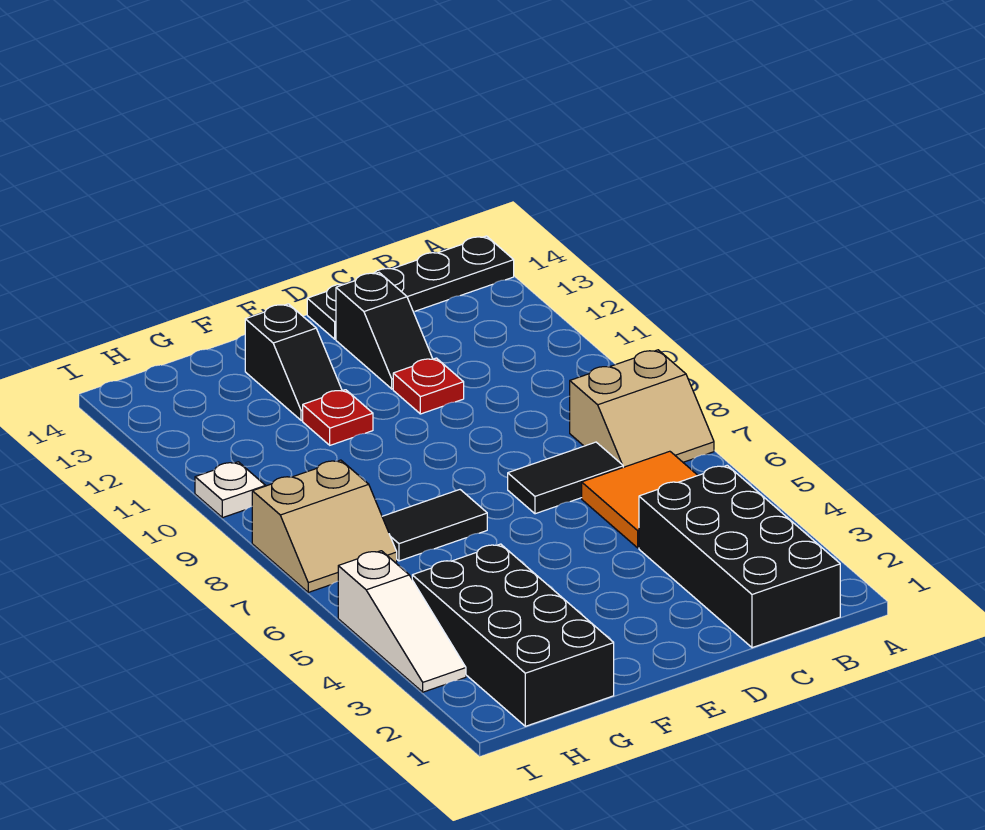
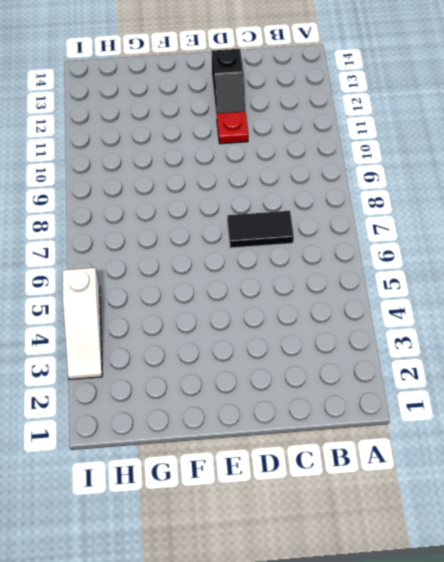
none -> tan 2x2 slope [570,350,714,467]
none -> black 1x4 plate [307,236,514,339]
none -> black 2x4 brick [639,465,840,648]

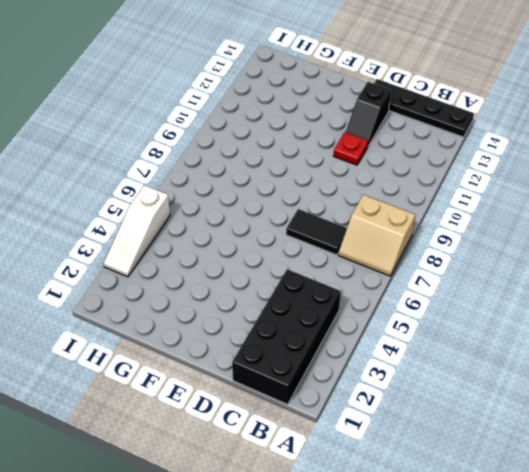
none -> orange 2x2 tile [582,451,698,548]
none -> black 1x2 tile [382,490,487,561]
none -> red 1x1 plate [303,390,373,445]

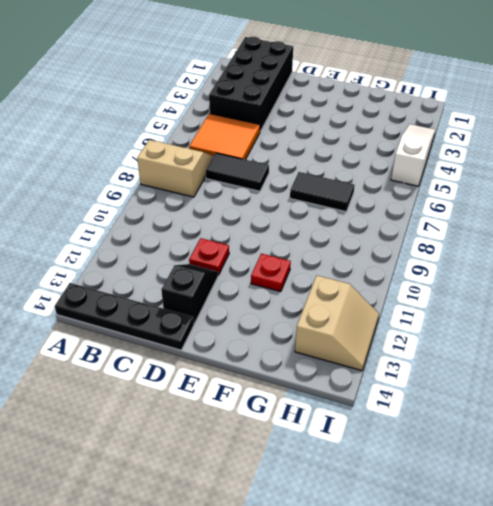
tan 2x2 slope [295,275,379,371] -> tan 2x2 slope turned to [252,460,397,592]
none -> black 1x2 slope [245,304,342,421]
none -> black 2x4 brick [412,544,614,726]
none -> white 1x1 plate [195,462,265,518]

